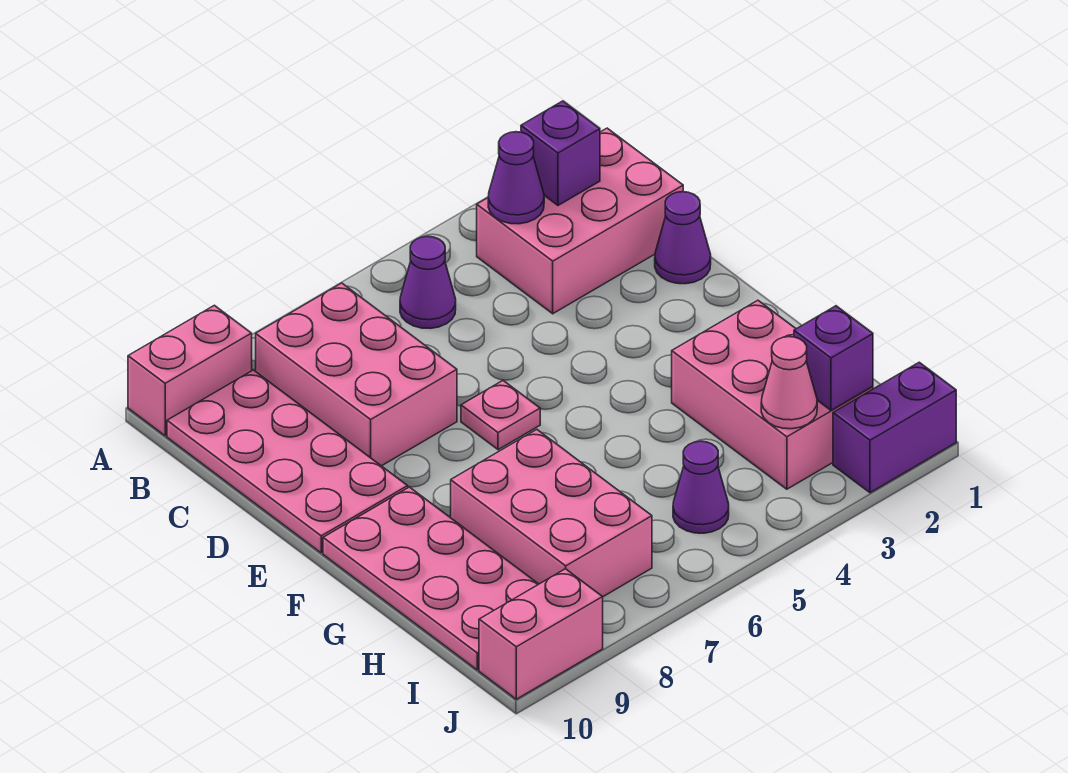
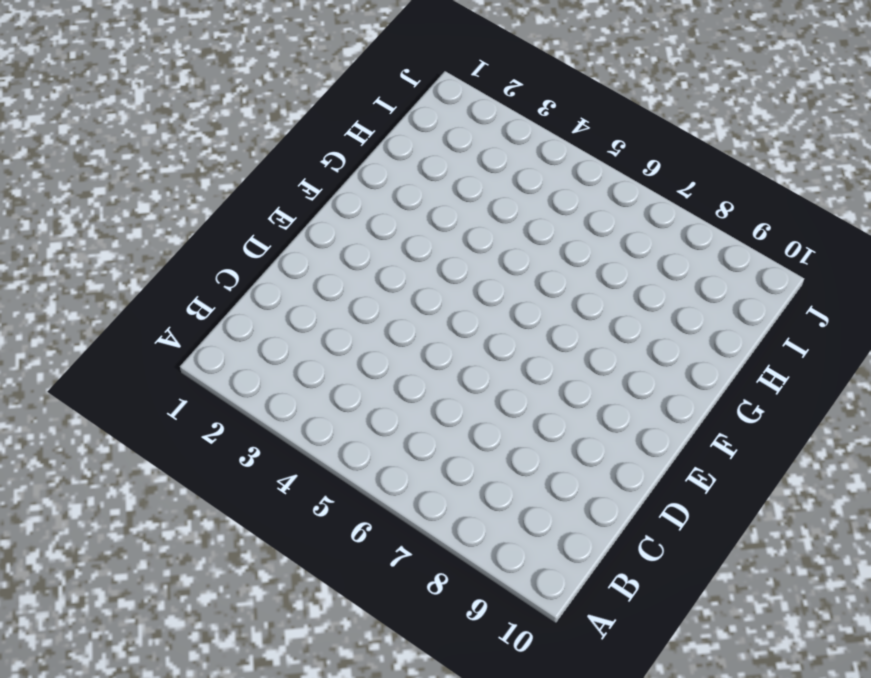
none -> pink 1x2 brick [128,305,252,436]
none -> pink 2x3 brick [477,128,683,314]
none -> purple 1x1 cone [400,236,456,329]

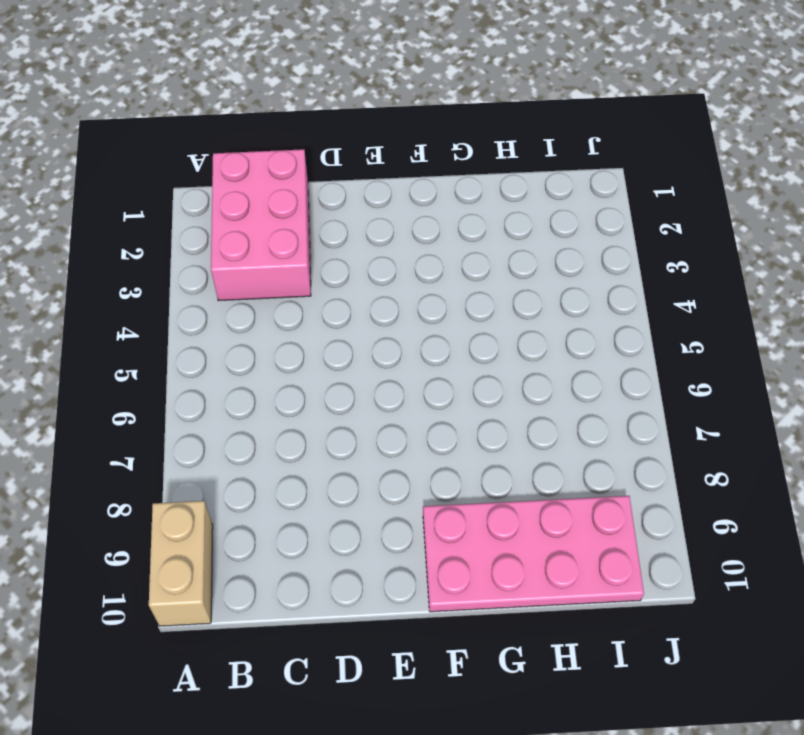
tan 1x2 brick [149,501,213,626] -> pink 1x2 brick [128,305,252,436]
none -> purple 1x1 cone [400,236,456,329]
none -> pink 2x3 brick [256,283,457,466]
none -> pink 2x4 plate [167,370,408,553]

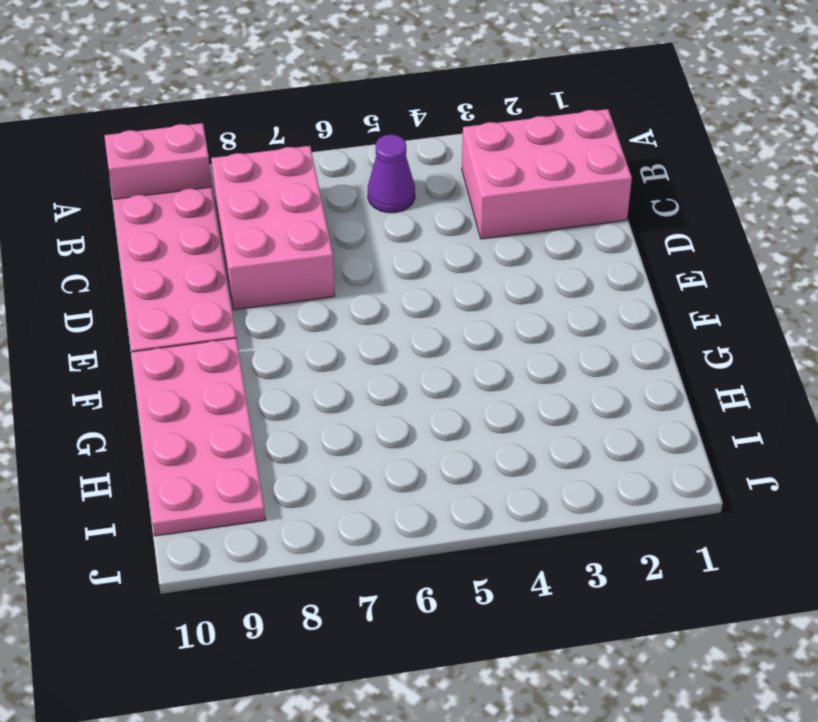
none -> purple 1x1 cone [655,192,711,284]
none -> pink 1x1 plate [461,381,540,450]
none -> pink 2x3 brick [672,300,873,489]

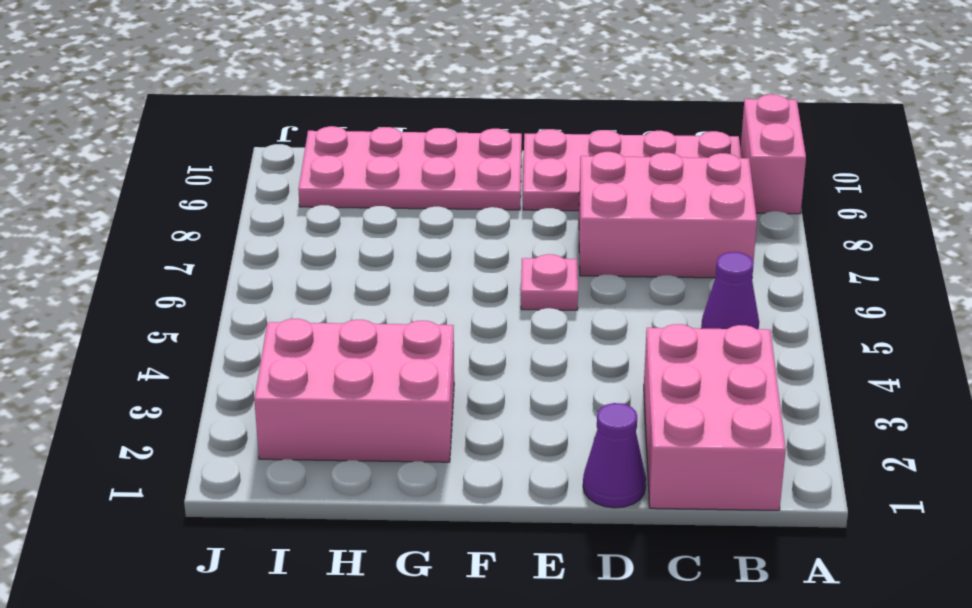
none -> pink 2x3 brick [451,430,652,597]
none -> purple 1x1 cone [673,441,729,533]
none -> purple 1x2 brick [833,362,956,493]

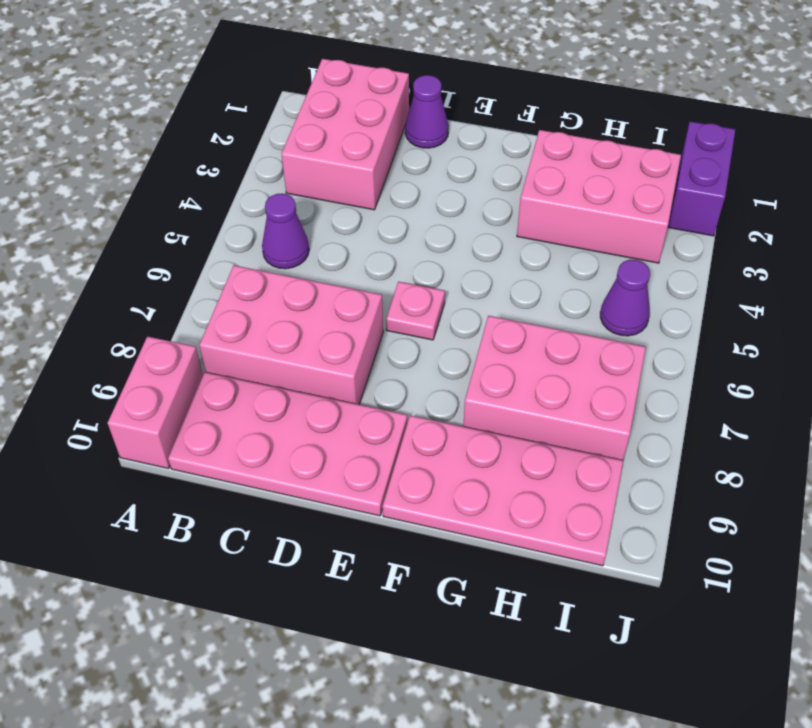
none -> pink 1x2 brick [479,569,603,699]
none -> purple 1x1 brick [521,101,600,205]
none -> purple 1x1 cone [488,132,544,224]

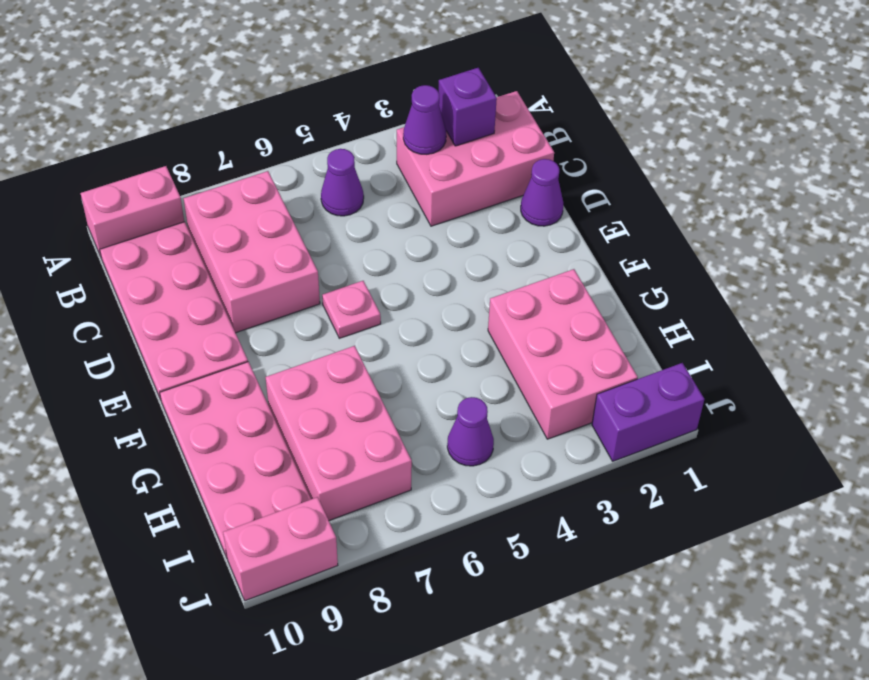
none -> purple 1x1 brick [794,306,873,410]
none -> pink 1x1 cone [761,337,817,429]

